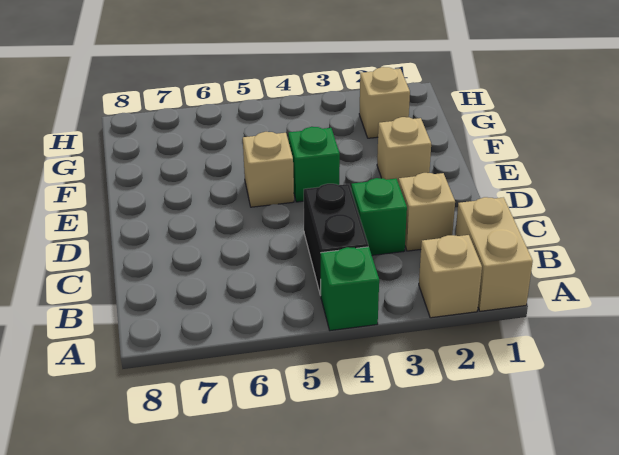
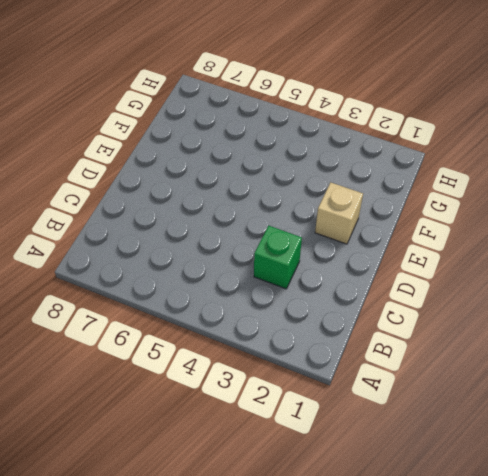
none -> tan 1x2 brick [455,197,533,311]
none -> tan 1x1 brick [419,235,482,318]

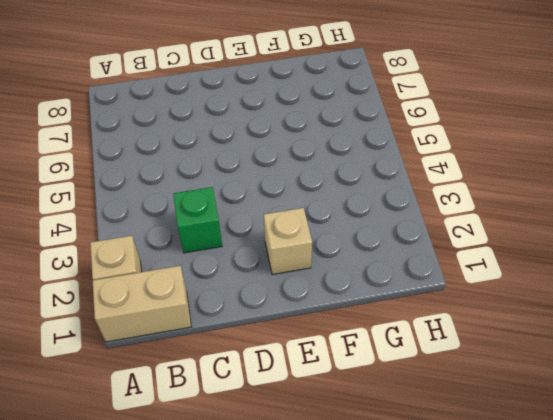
none -> green 1x1 brick [321,247,379,331]
none -> black 1x2 brick [304,184,368,295]

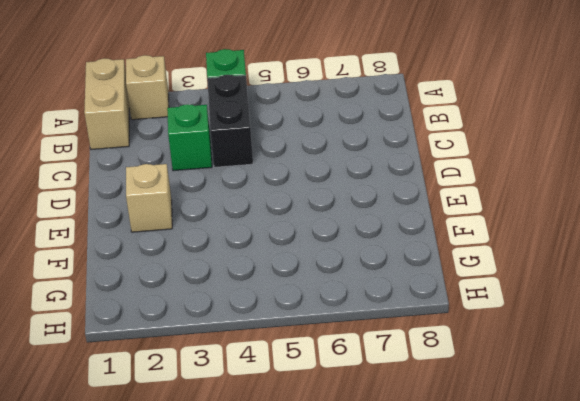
none -> tan 1x1 brick [399,173,455,251]
none -> green 1x1 brick [288,127,340,202]

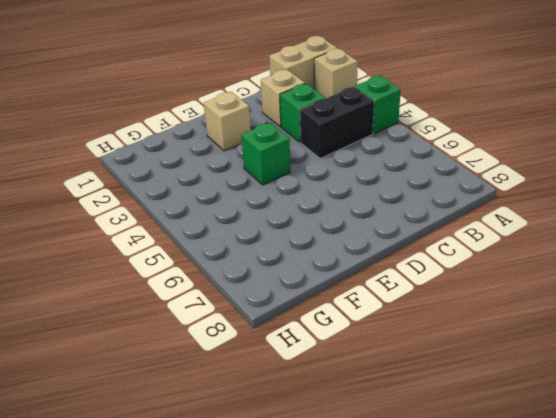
none -> tan 1x1 brick [243,132,294,207]
none -> tan 1x1 brick [359,67,410,138]

